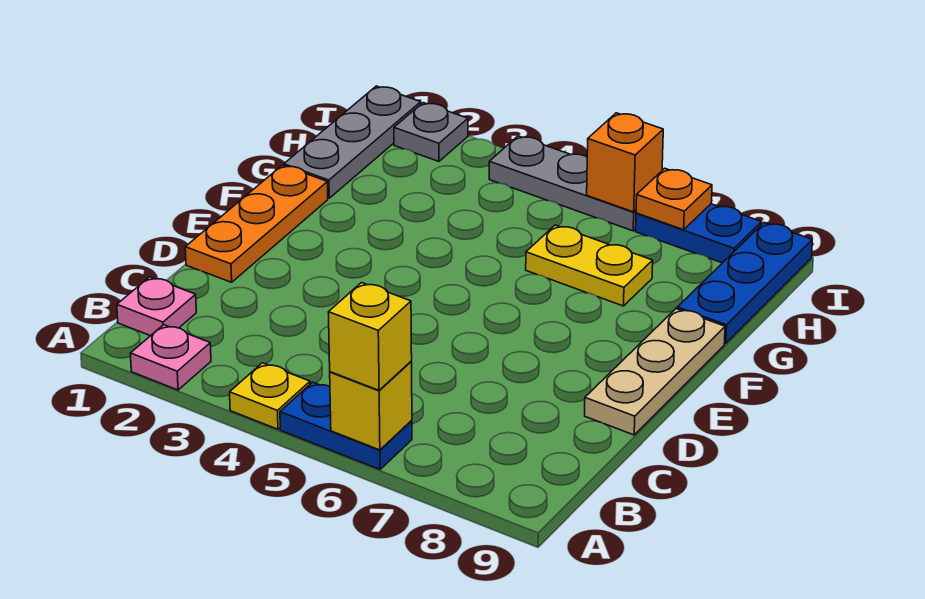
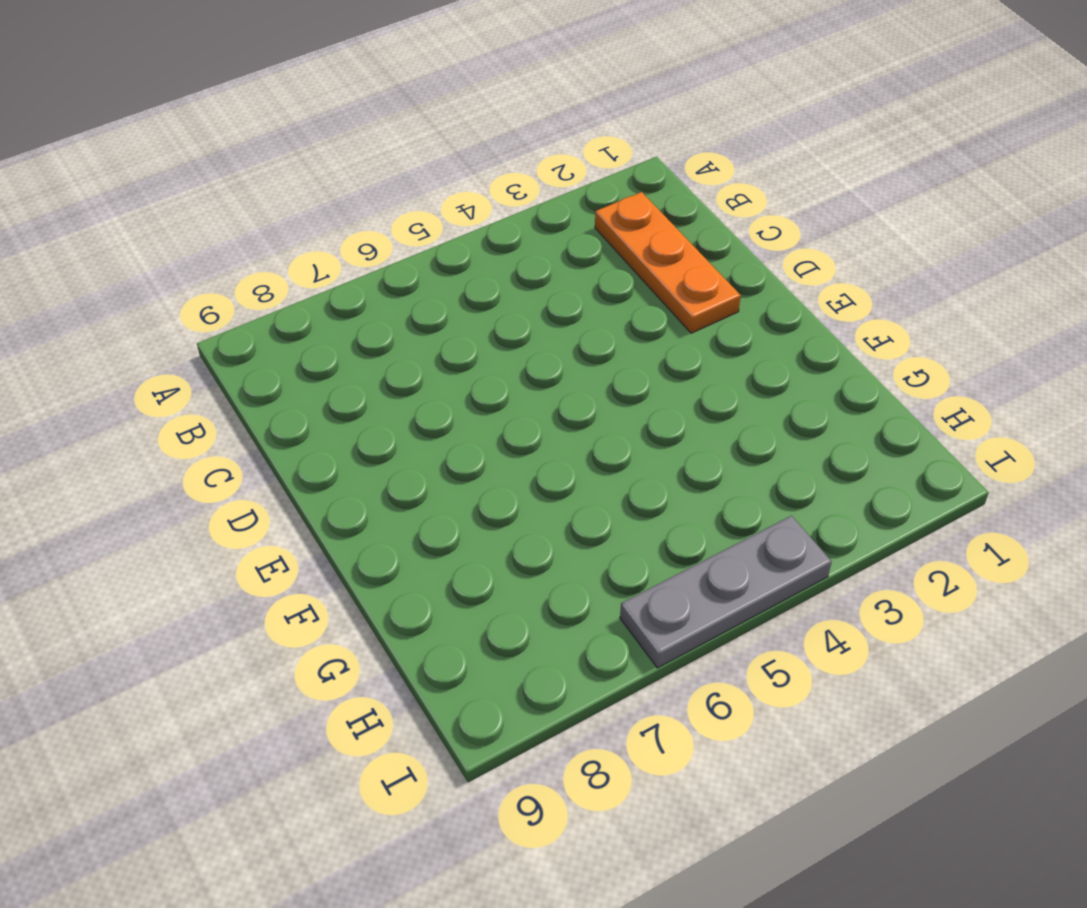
orange 1x3 plate [595,192,741,333] -> orange 1x3 plate moved to [185,165,328,282]
none -> pink 1x1 plate [130,325,211,390]
none -> yellow 1x1 plate [230,363,310,429]
none -> blue 1x2 plate [280,382,412,469]

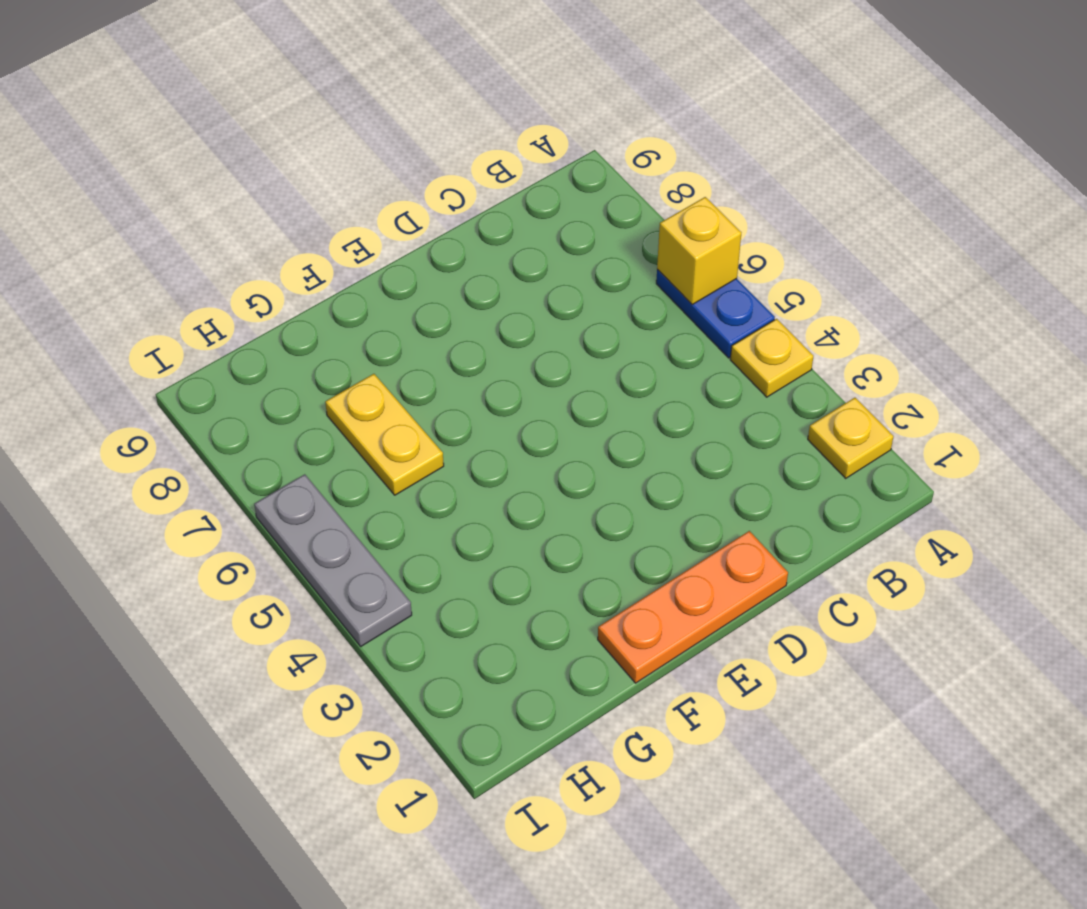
yellow 1x1 plate [808,398,894,478] -> pink 1x1 plate [130,325,211,390]
none -> pink 1x1 plate [117,277,196,336]
none -> tan 1x3 plate [585,309,725,435]
none -> grey 1x3 plate [284,86,421,198]

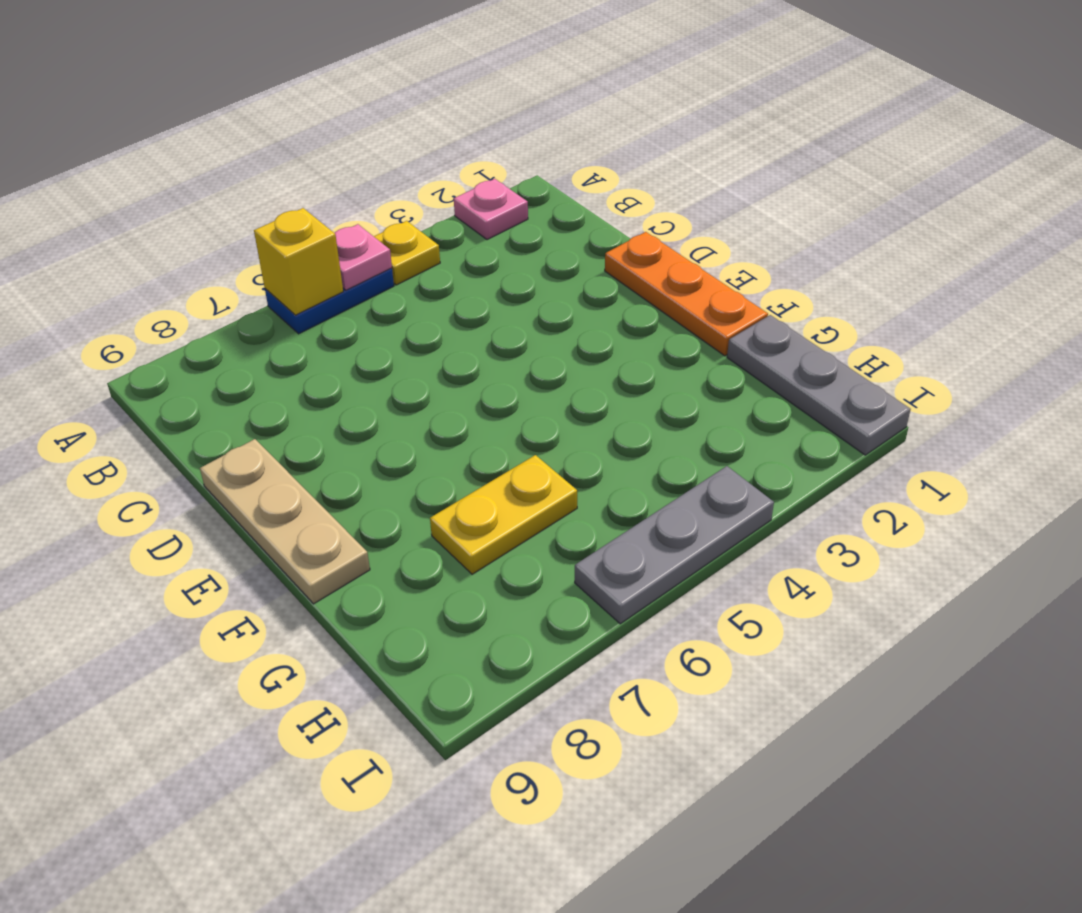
pink 1x1 plate [335,224,392,290] -> pink 1x1 plate moved to [117,277,196,336]
none -> blue 1x3 plate [677,223,812,343]
none -> grey 1x1 plate [394,103,468,161]
none -> blue 1x2 plate [636,204,762,263]

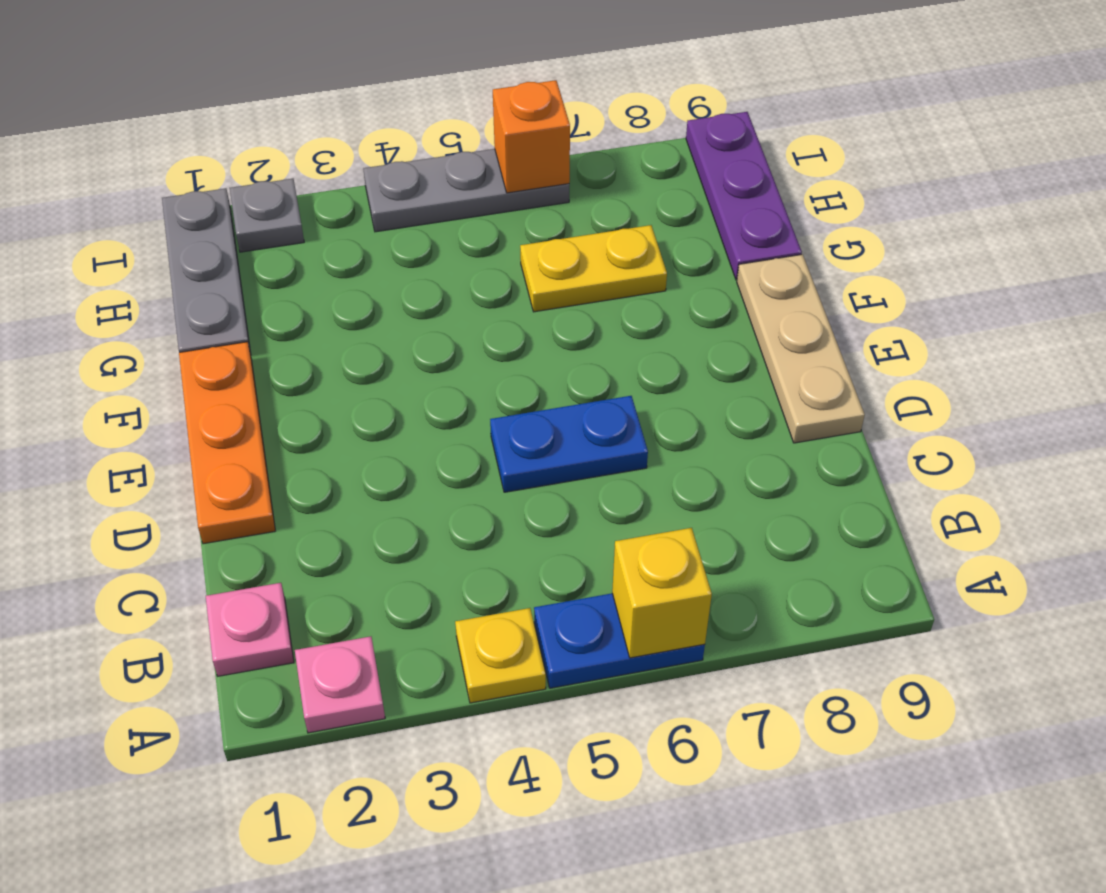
blue 1x2 plate [490,396,648,492] -> blue 1x2 plate moved to [636,204,762,263]
purple 1x3 plate [686,112,802,280] -> blue 1x3 plate [677,223,812,343]
none -> orange 1x1 plate [636,168,712,230]
none -> yellow 1x1 brick [328,283,412,390]

